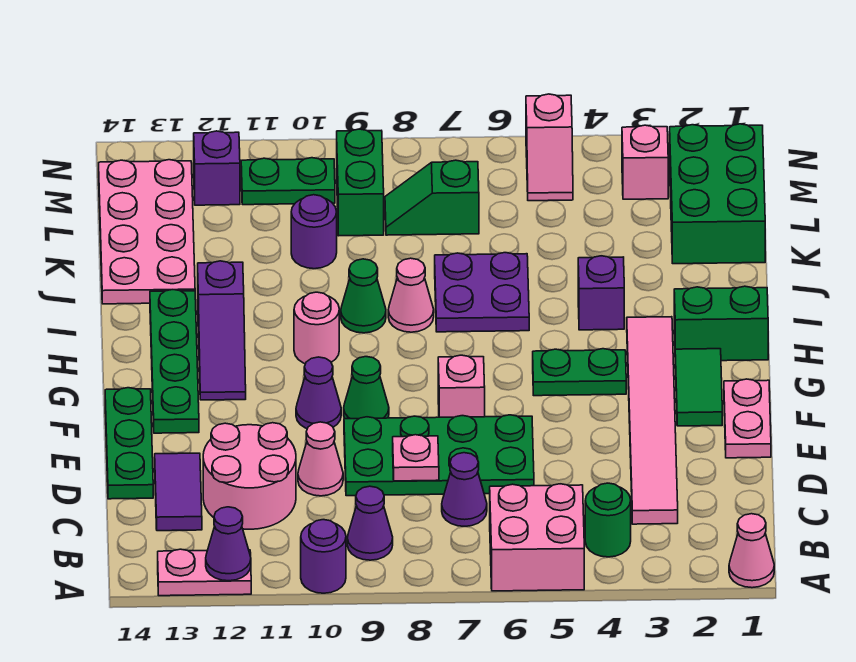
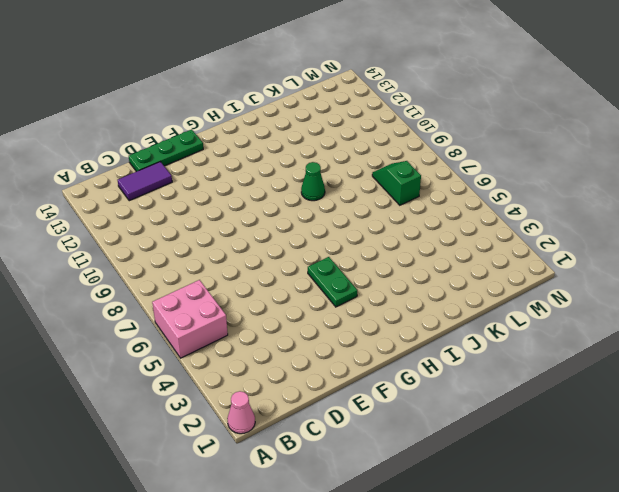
none -> purple 1x1 round brick [301,520,346,593]
none -> pink 1x2 plate [158,549,251,596]
none -> green 1x1 round brick [585,483,631,557]
none -> purple 1x1 cone [347,486,393,560]

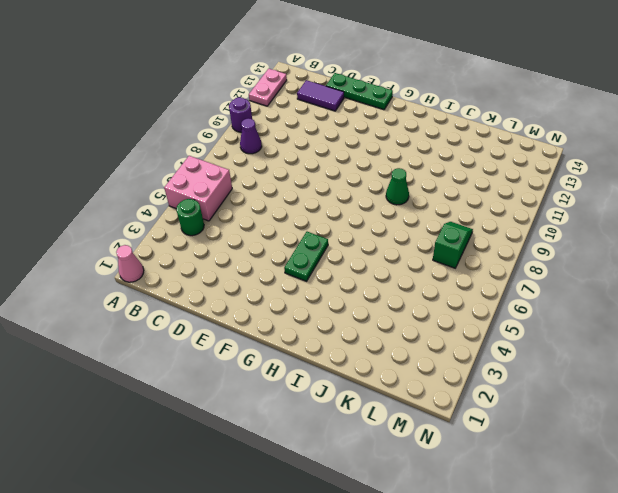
none -> pink 1x6 tile [627,317,678,524]
none -> purple 1x1 cone [442,453,487,526]
none -> pink 2x2 round brick [203,423,296,529]
none -> green 2x4 plate [344,415,534,496]

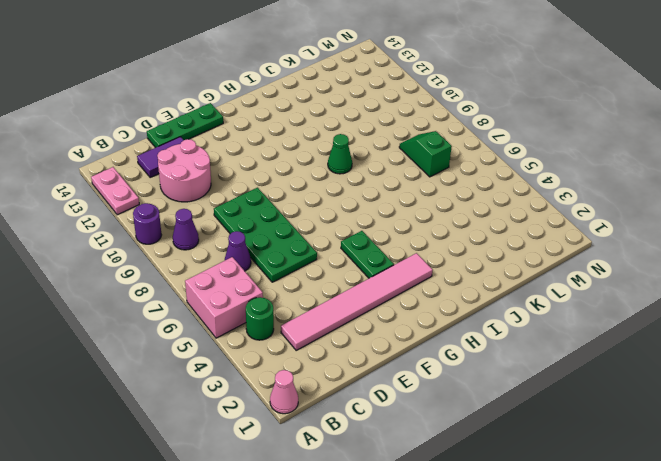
none -> pink 1x1 cone [298,422,343,496]
none -> pink 1x2 plate [724,379,771,458]
none -> green 1x2 tile [675,349,722,426]
none -> pink 1x1 brick [438,355,485,417]

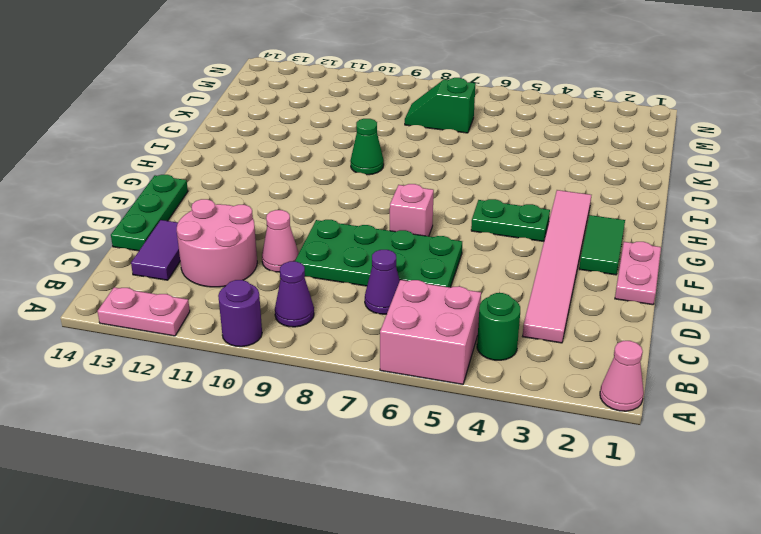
none -> green 1x1 cone [344,357,389,419]
none -> purple 1x1 cone [296,357,341,429]
none -> green 1x4 plate [150,290,199,433]
none -> purple 1x3 slope [198,261,246,400]

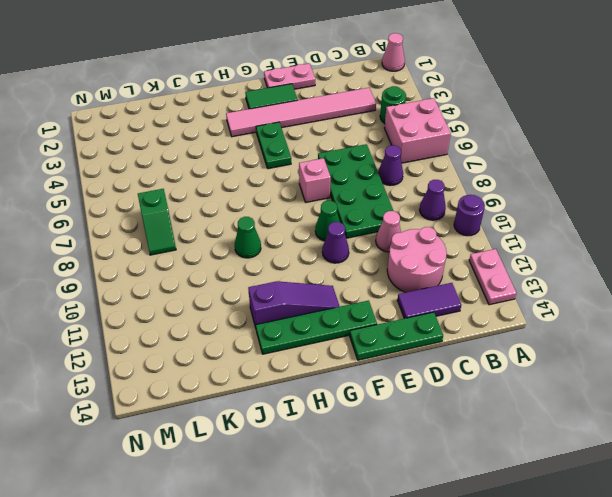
none -> green 1x2 brick [674,286,768,361]
none -> pink 1x1 round brick [294,292,339,364]
none -> purple 1x1 brick [578,256,624,330]
none -> purple 2x2 plate [435,253,529,332]

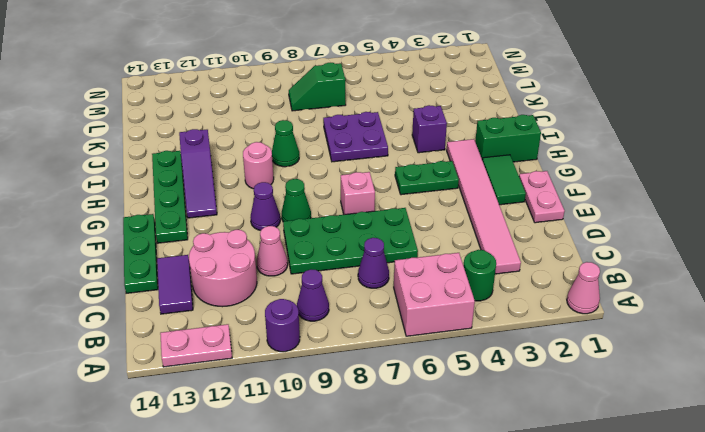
none -> pink 1x1 cone [388,258,434,332]
none -> pink 2x4 plate [99,160,195,304]
none -> green 2x3 brick [670,124,765,264]
none -> purple 1x1 round brick [291,195,337,269]

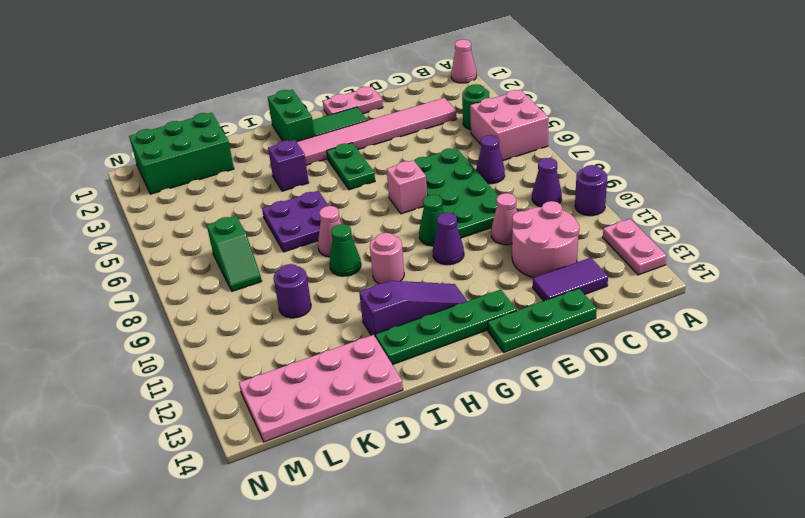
none -> green 1x2 brick [337,129,384,236]
none -> pink 1x1 brick [622,125,668,199]
none -> pink 1x2 slope [526,94,573,201]
none -> green 1x2 plate [241,158,335,205]

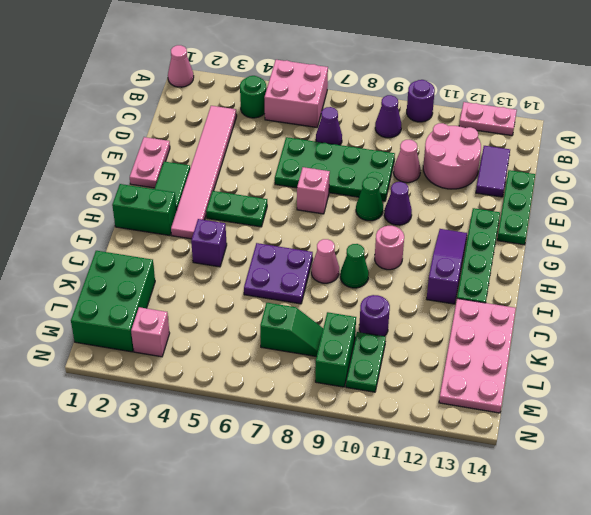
green 1x2 plate [346,332,386,392] -> green 1x2 plate turned to [241,158,335,205]
none -> pink 1x2 slope [526,94,573,201]
none -> purple 1x1 brick [194,131,240,205]
none -> purple 1x1 cone [206,507,251,581]
none -> pink 1x1 plate [393,435,439,481]

